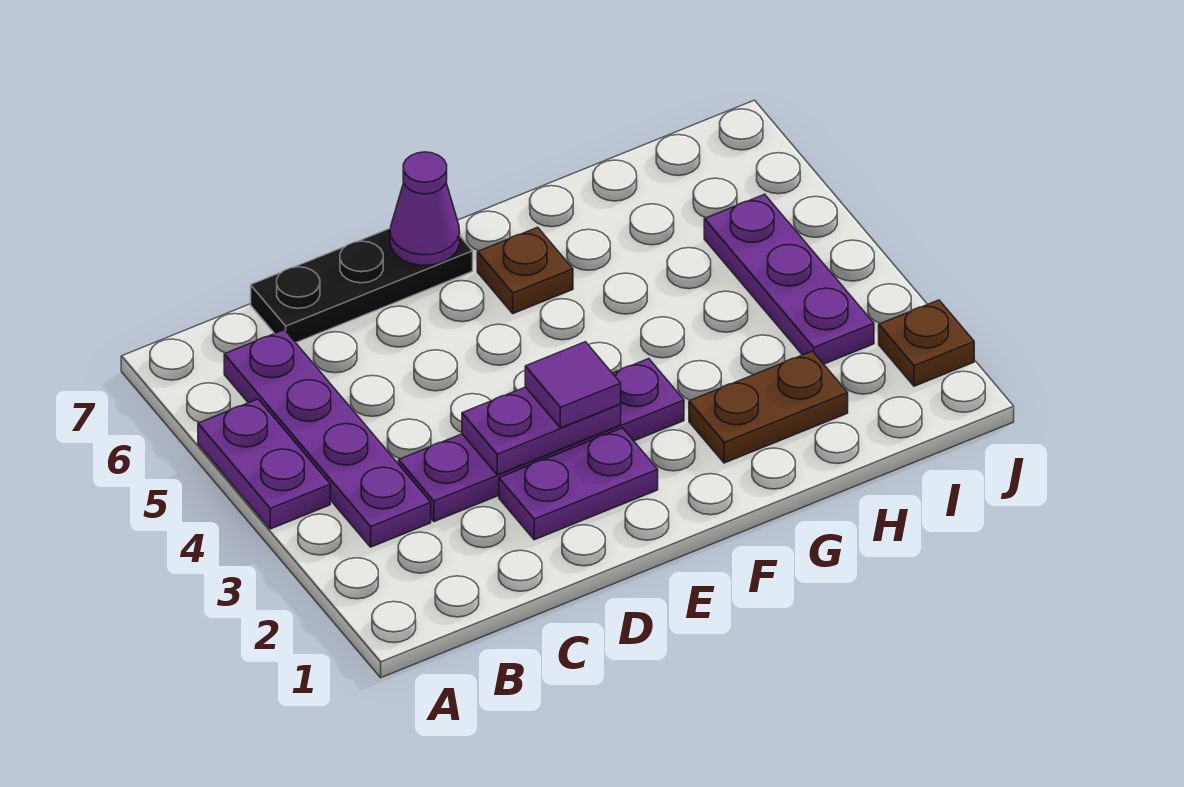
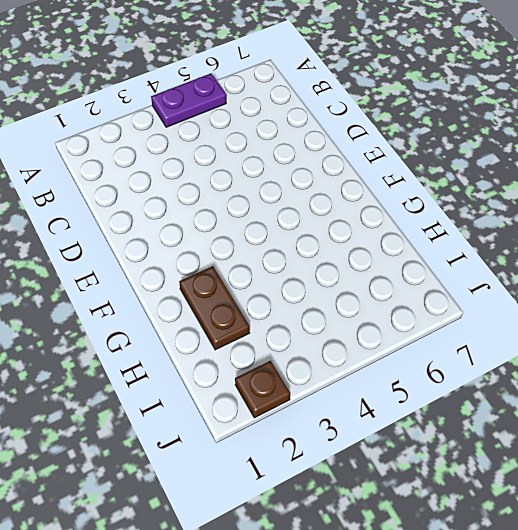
none -> purple 1x4 plate [224,330,431,547]
none -> purple 1x4 plate [399,359,684,522]
none -> black 1x3 plate [251,228,473,343]

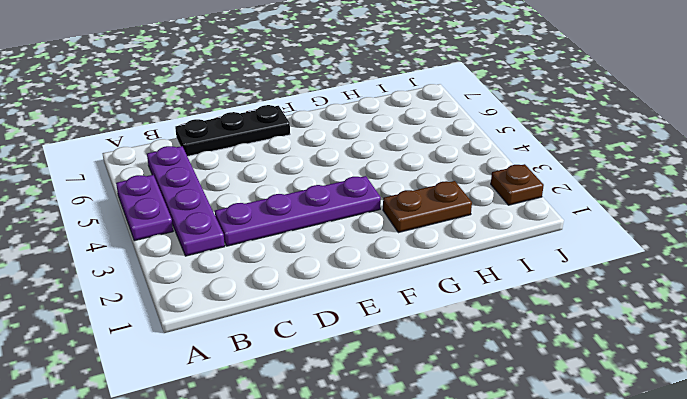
none -> purple 1x2 plate [499,428,658,540]
none -> brown 1x1 plate [477,227,573,314]
none -> purple 1x3 plate [704,194,874,364]

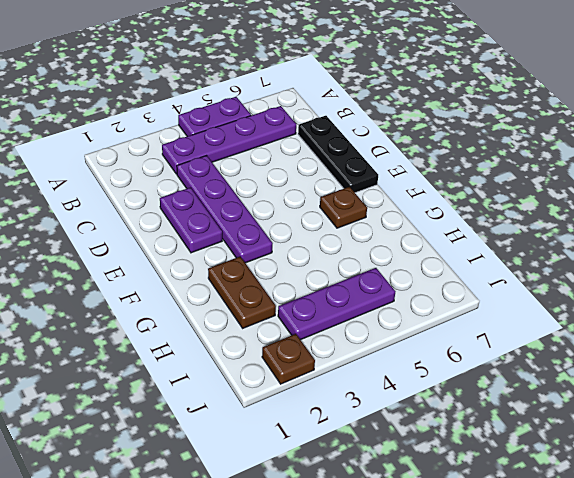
none -> purple 1x2 plate [462,387,621,475]
none -> purple 1x1 cone [390,152,460,265]
none -> purple 1x1 tile [525,342,621,428]

